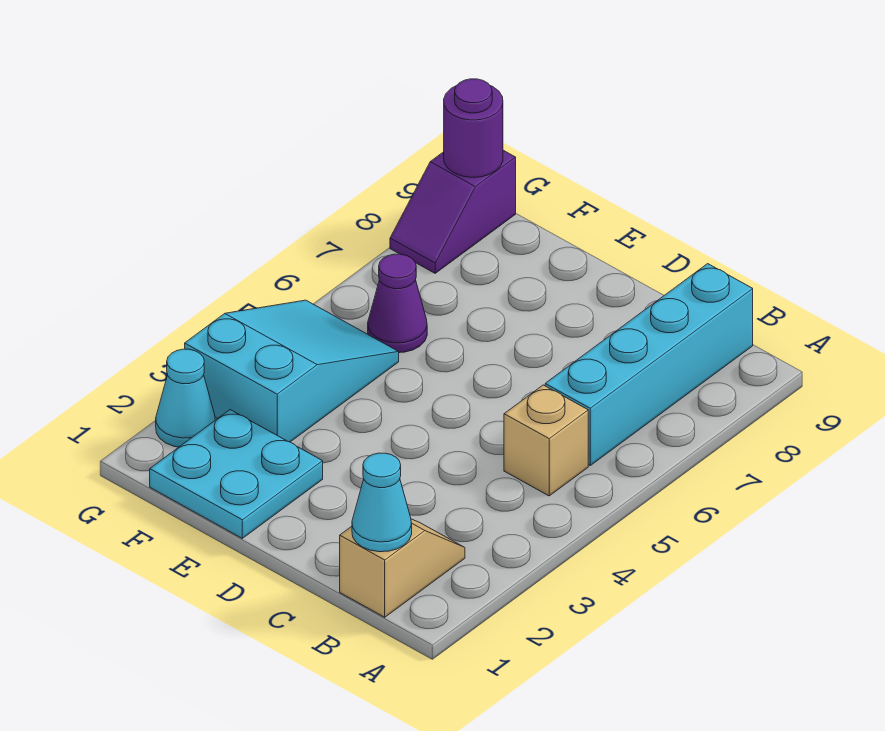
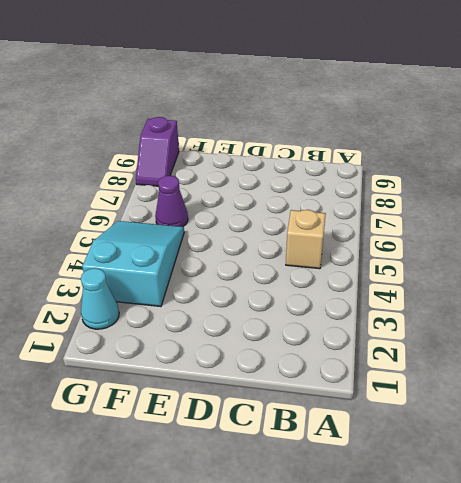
none -> tan 1x2 slope [340,519,465,617]
none -> cyan 1x4 brick [545,264,753,465]

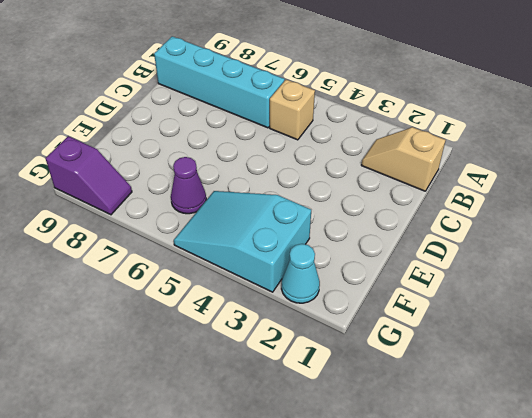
none -> cyan 2x2 plate [150,410,323,538]
none -> cyan 1x1 cone [352,453,412,552]

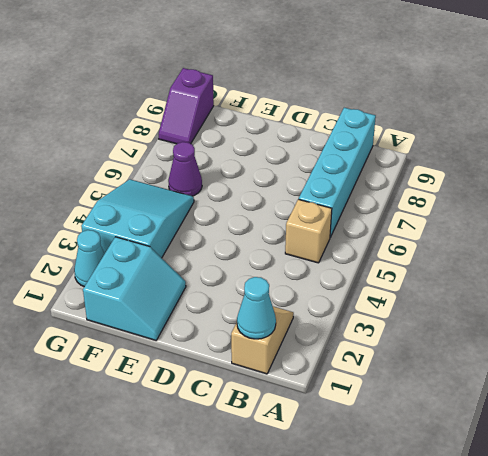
cyan 2x2 slope [83,237,186,340] -> cyan 2x2 plate [150,410,323,538]
none -> purple 1x1 round brick [444,79,503,177]

